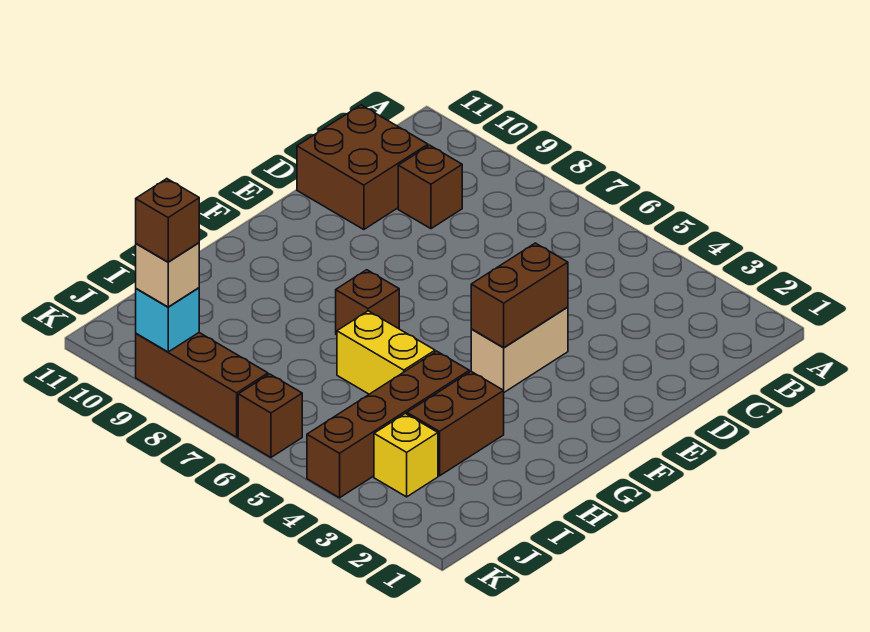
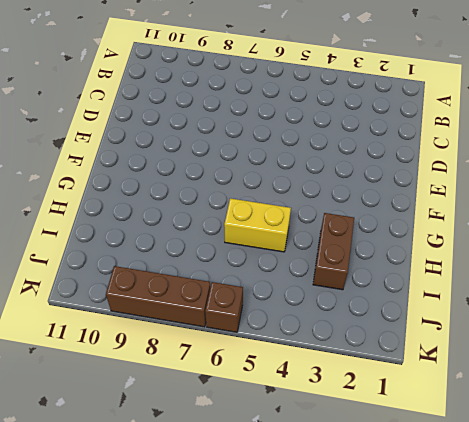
none -> brown 1x1 brick [398,145,462,229]
none -> brown 2x2 brick [297,105,428,230]
none -> tan 1x2 brick [471,307,568,392]

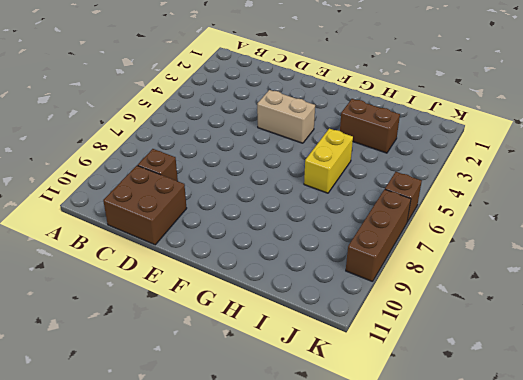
none -> brown 1x1 brick [336,270,399,335]
none -> brown 1x4 brick [307,351,469,498]
none -> yellow 1x1 brick [374,413,438,497]

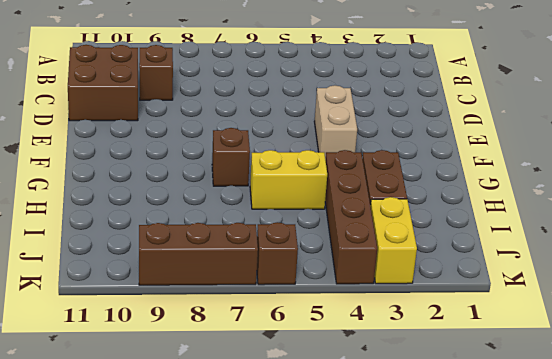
yellow 1x2 brick [370,197,417,284] -> yellow 1x1 brick [374,413,438,497]
none -> brown 1x2 brick [471,243,568,347]
none -> cyan 1x1 brick [136,288,199,352]
none -> tan 1x1 brick [136,243,199,307]

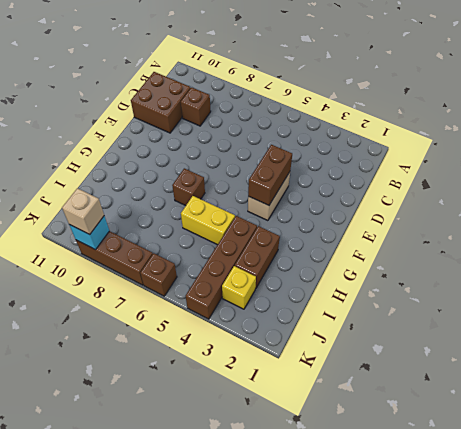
none -> brown 1x1 brick [136,179,199,262]

